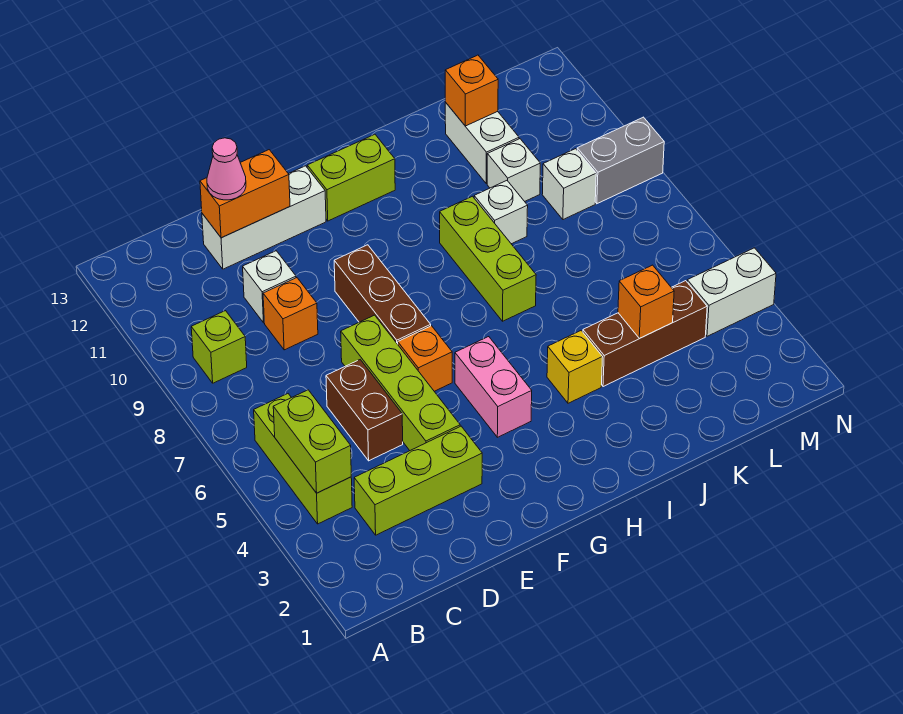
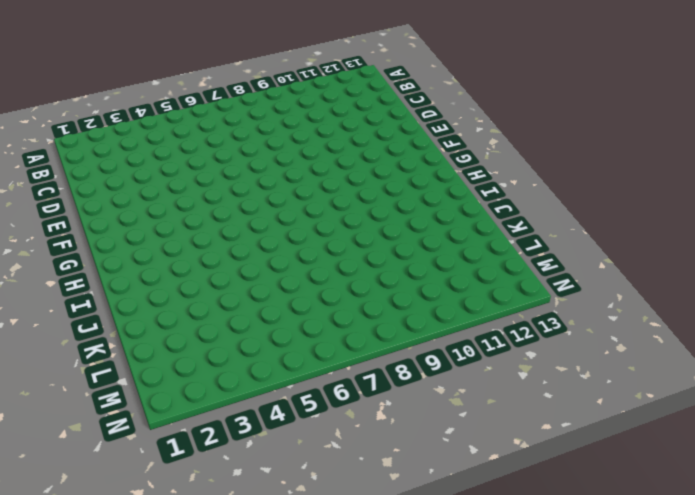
none -> lime 1x3 brick [254,394,352,524]
none -> lime 1x1 brick [191,311,247,383]
none -> lime 1x3 brick [354,426,482,535]

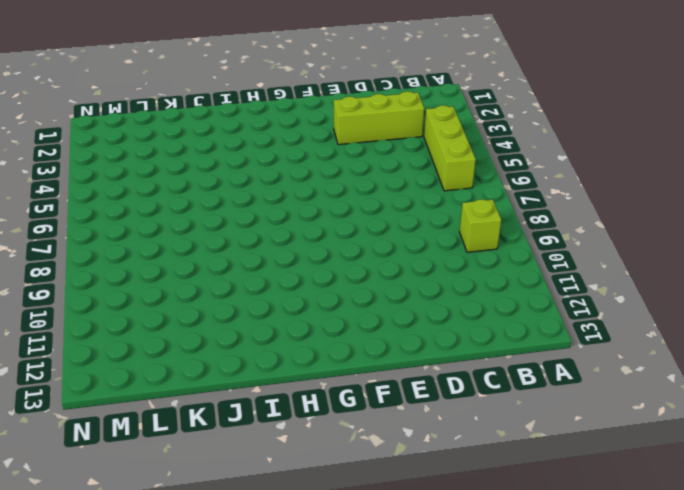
none -> brown 1x2 brick [326,360,403,461]
none -> orange 1x1 brick [263,278,318,350]
none -> white 1x1 brick [243,251,296,323]

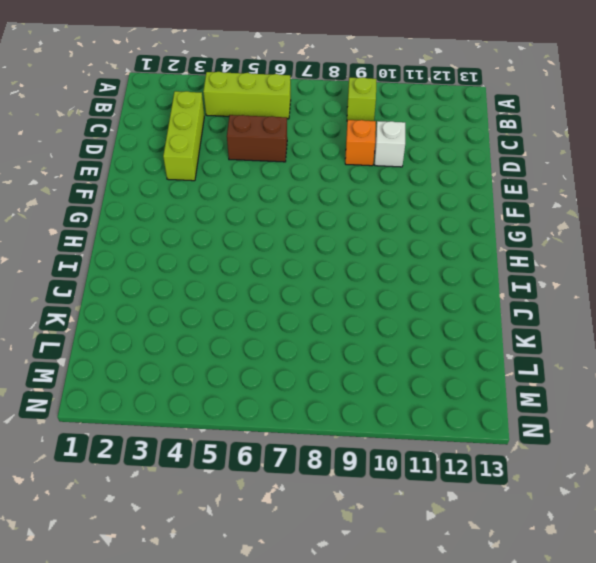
none -> white 1x3 brick [202,166,326,269]
none -> lime 1x4 brick [341,315,460,450]
none -> orange 1x1 brick [398,326,452,391]

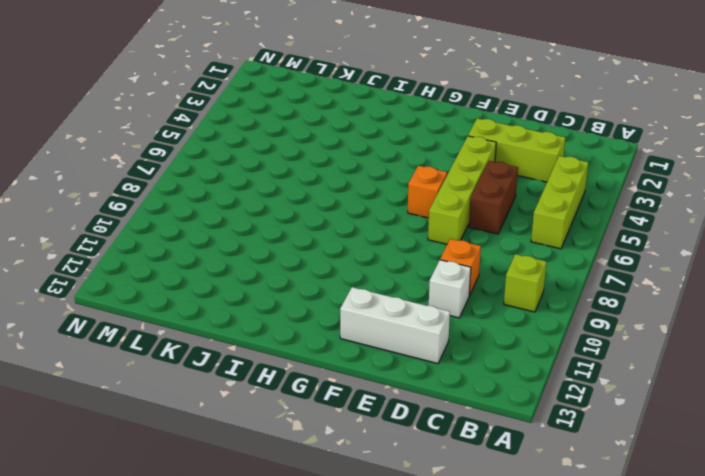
none -> brown 1x3 brick [334,245,431,344]
none -> pink 1x2 brick [455,337,532,437]
none -> lime 1x2 brick [307,134,395,221]

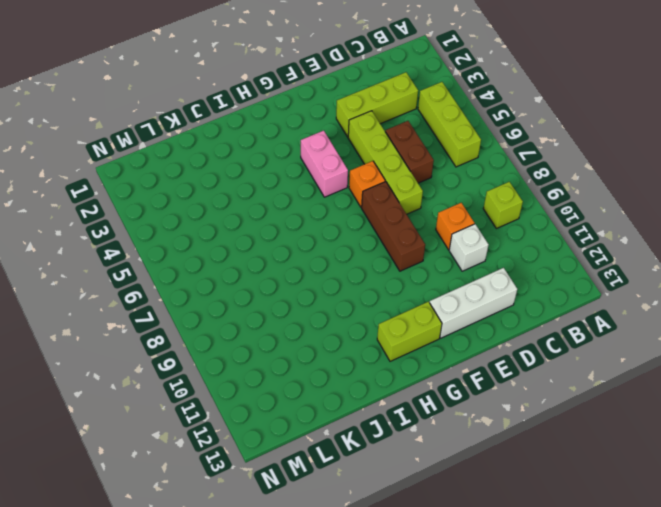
none -> yellow 1x1 brick [547,331,602,403]
none -> lime 1x3 brick [440,196,536,321]
none -> brown 1x3 brick [583,281,707,387]

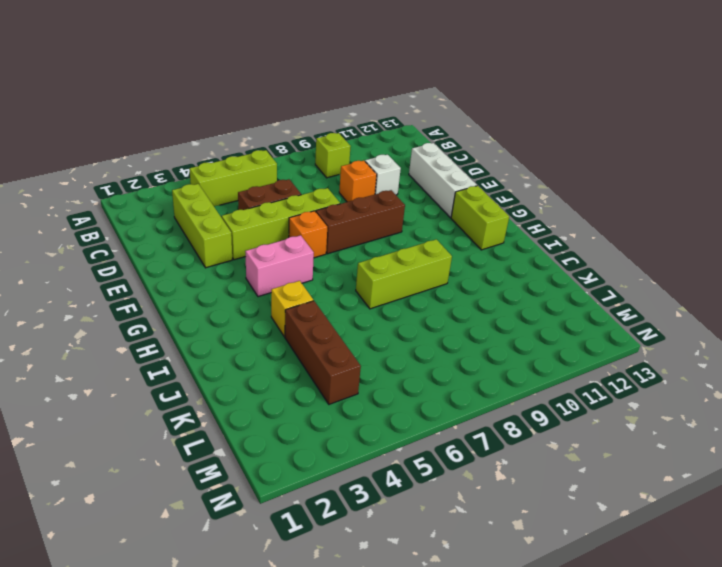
none -> white 1x1 brick [474,181,528,244]
none -> white 1x1 brick [487,139,540,201]
none -> white 1x2 brick [445,103,519,183]

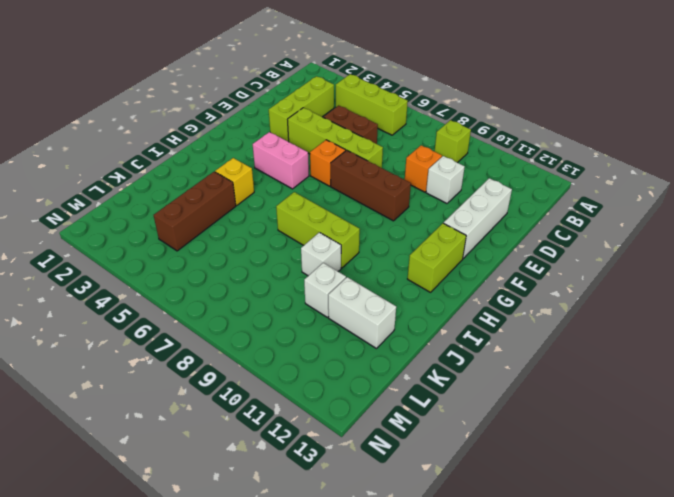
none -> white 1x1 brick [542,149,596,220]
none -> white 1x2 brick [687,248,776,336]
none -> grey 1x2 brick [577,117,664,204]

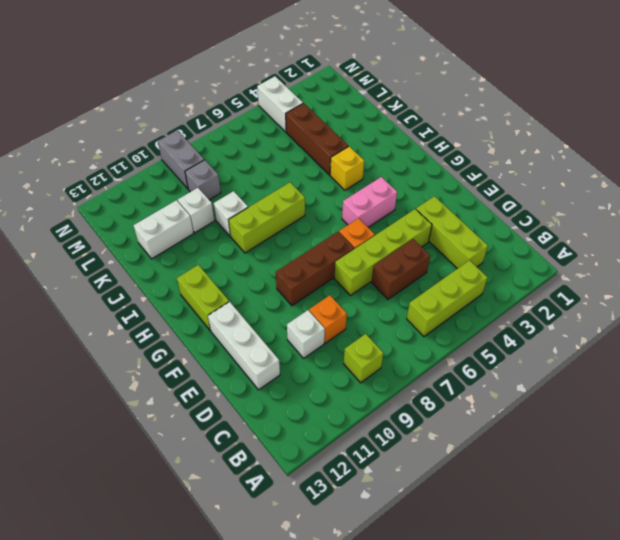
grey 1x1 brick [185,160,221,200] -> white 1x1 brick [542,149,596,220]
none -> lime 1x2 brick [273,390,351,493]
none -> orange 1x2 brick [200,150,290,238]
none -> orange 1x1 brick [618,265,674,338]

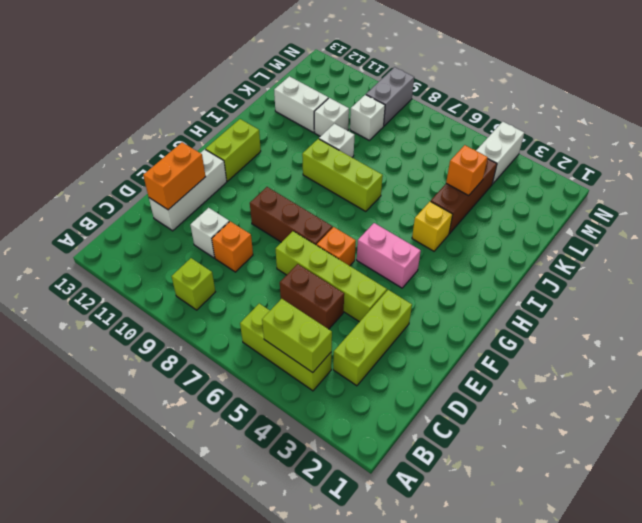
none -> orange 1x1 brick [445,55,498,126]
none -> pink 1x1 cone [207,138,246,200]

